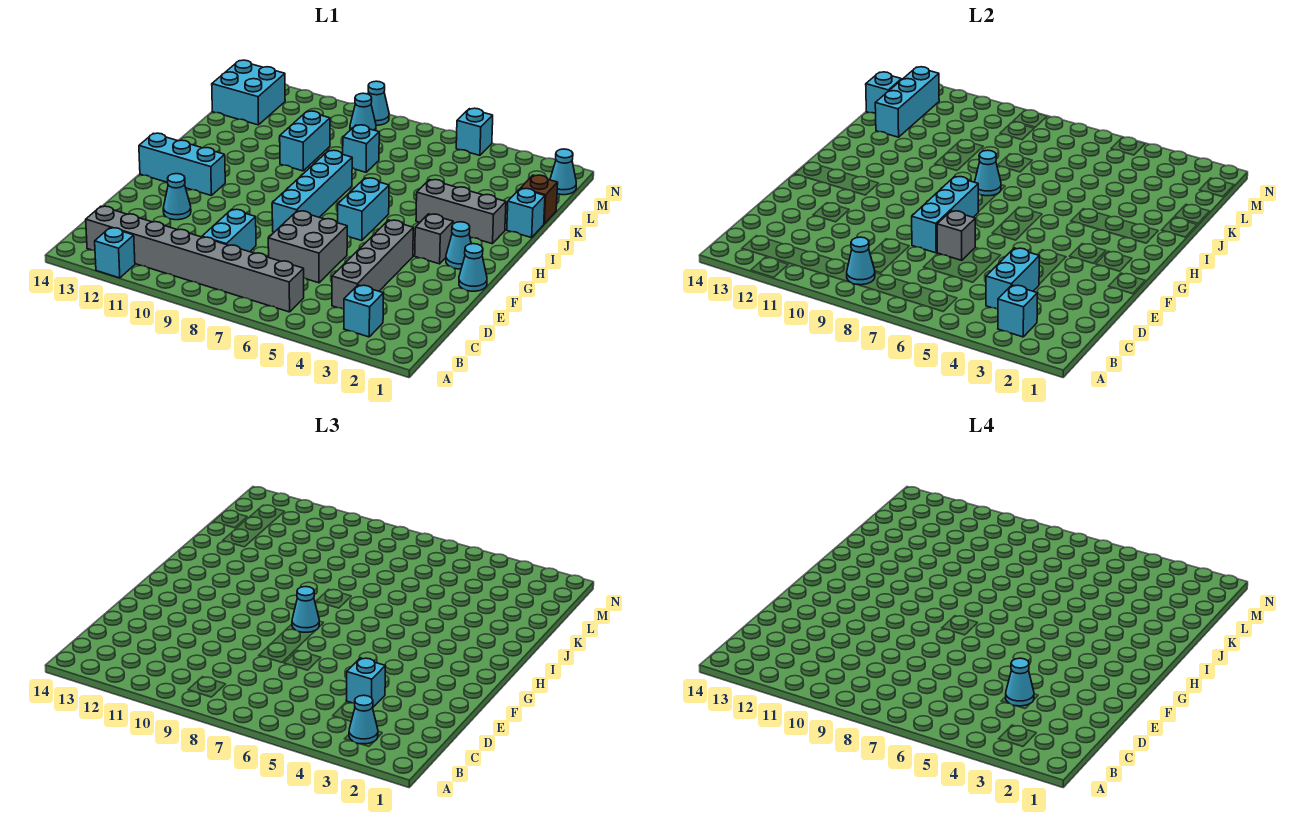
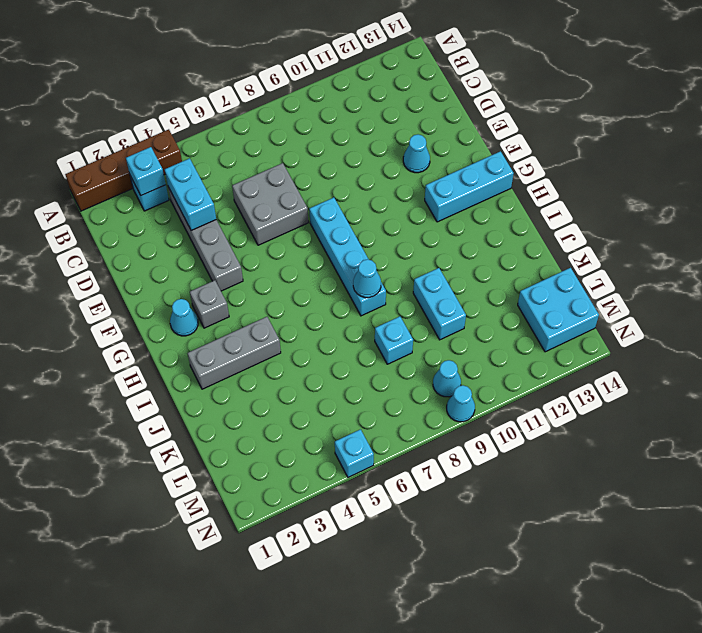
brown 1x4 brick [65,129,182,211] -> none
none -> cyan 1x1 brick [95,228,135,278]
none -> grey 1x8 brick [86,206,304,312]
none -> cyan 1x2 brick [202,209,256,252]
none -> cyan 1x1 cone [459,244,487,291]

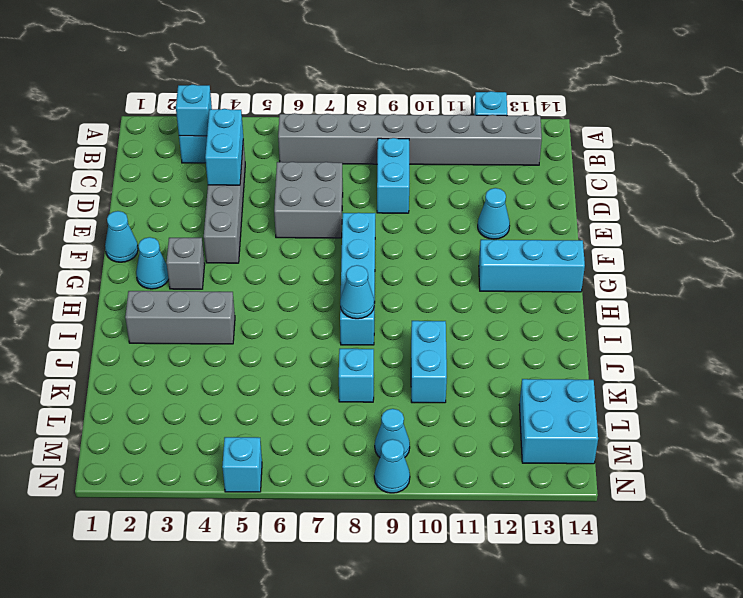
none -> cyan 1x2 brick [338,178,389,241]
none -> cyan 1x1 brick [507,188,545,238]
none -> brown 1x1 brick [521,175,558,224]
none -> cyan 1x1 cone [550,149,576,195]

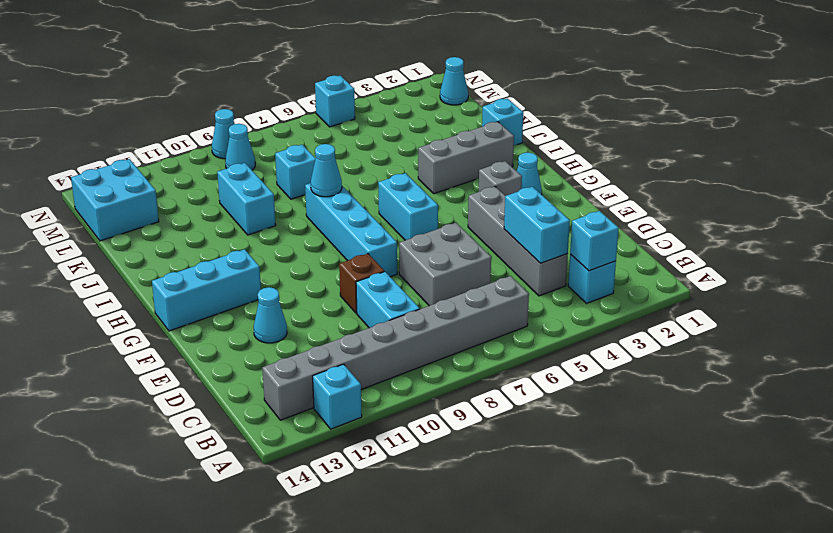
brown 1x1 brick [339,254,384,313] -> brown 1x1 brick moved to [521,175,558,224]
none -> cyan 1x1 cone [459,244,487,291]
none -> cyan 1x1 cone [847,237,875,285]
none -> grey 1x1 brick [937,211,975,260]
none -> cyan 1x3 brick [912,177,978,253]

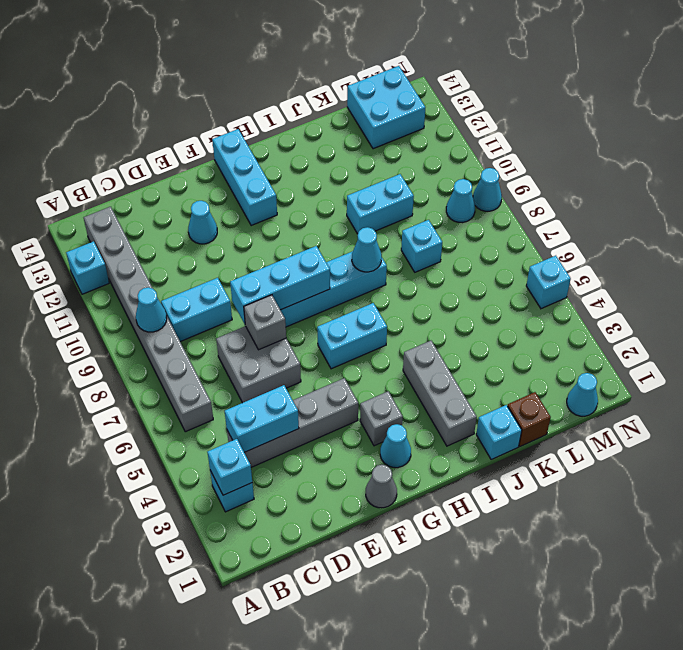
grey 1x1 cone [366,465,397,508] -> cyan 1x1 cone [459,244,487,291]
none -> cyan 1x3 brick [875,67,939,137]
none -> cyan 1x1 brick [866,72,902,114]
none -> cyan 1x1 cone [349,695,378,744]
none -> cyan 1x1 brick [346,658,385,708]

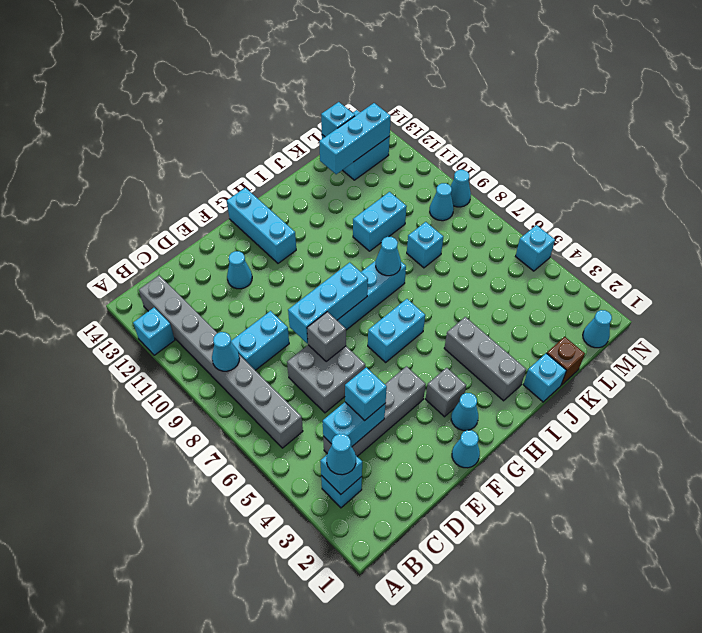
none -> cyan 1x1 cone [292,587,319,632]
none -> cyan 1x1 cone [1006,658,1034,706]

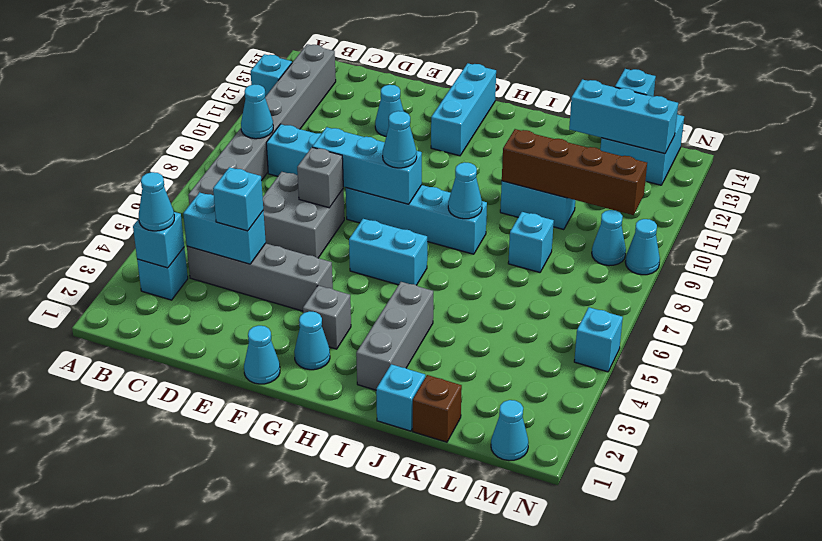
brown 1x4 brick [502,129,647,215] -> none
none -> cyan 1x1 cone [1006,658,1034,706]

